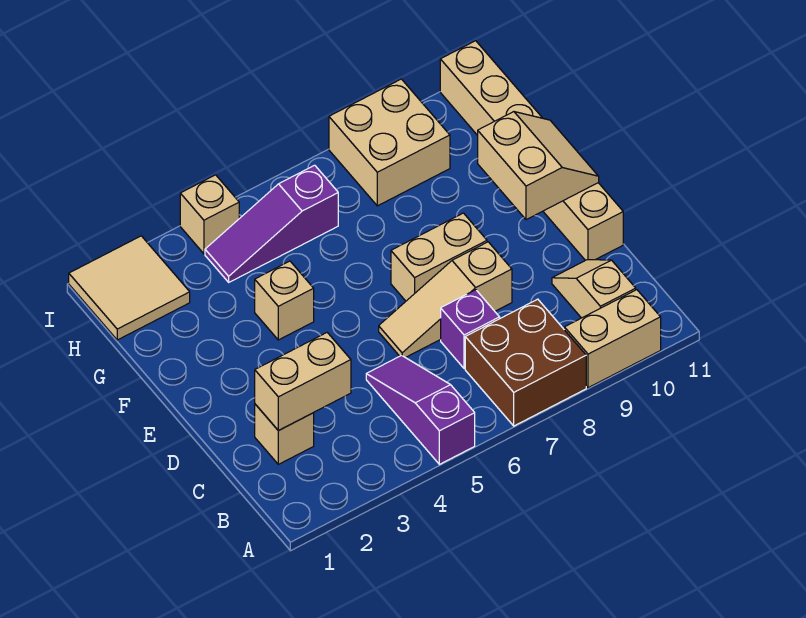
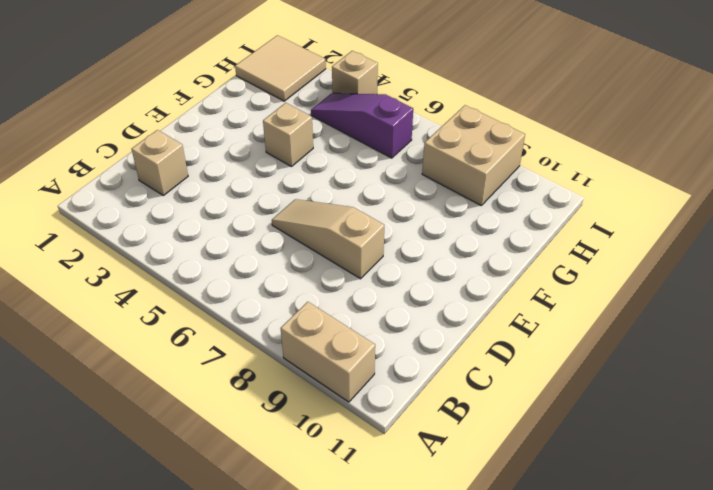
none -> purple 1x3 slope [366,355,475,464]
none -> brown 2x2 brick [465,299,586,426]
none -> tan 1x2 slope [552,260,636,318]

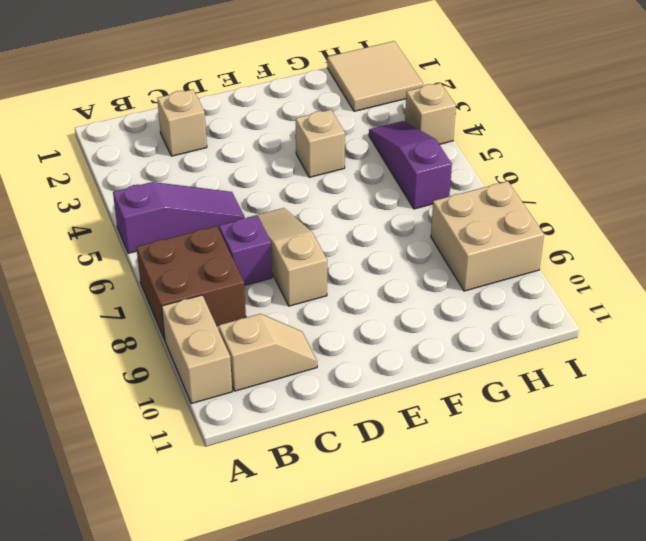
none -> tan 1x6 brick [440,41,623,260]
none -> tan 1x2 brick [391,213,487,301]
none -> tan 1x2 brick [255,333,351,431]

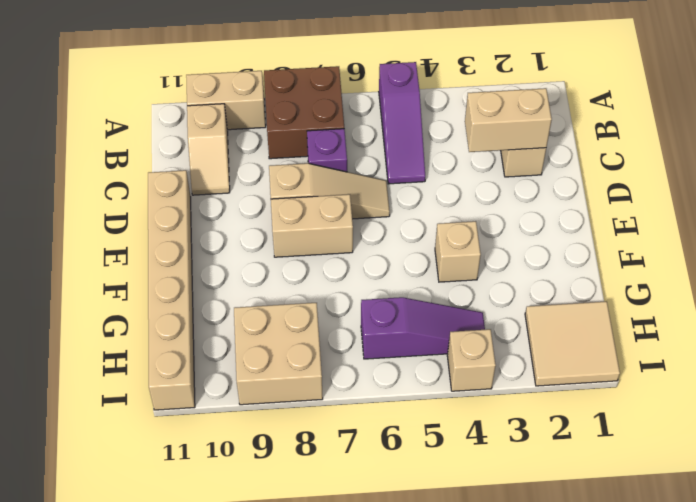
none -> tan 2x2 slope [478,112,599,220]

